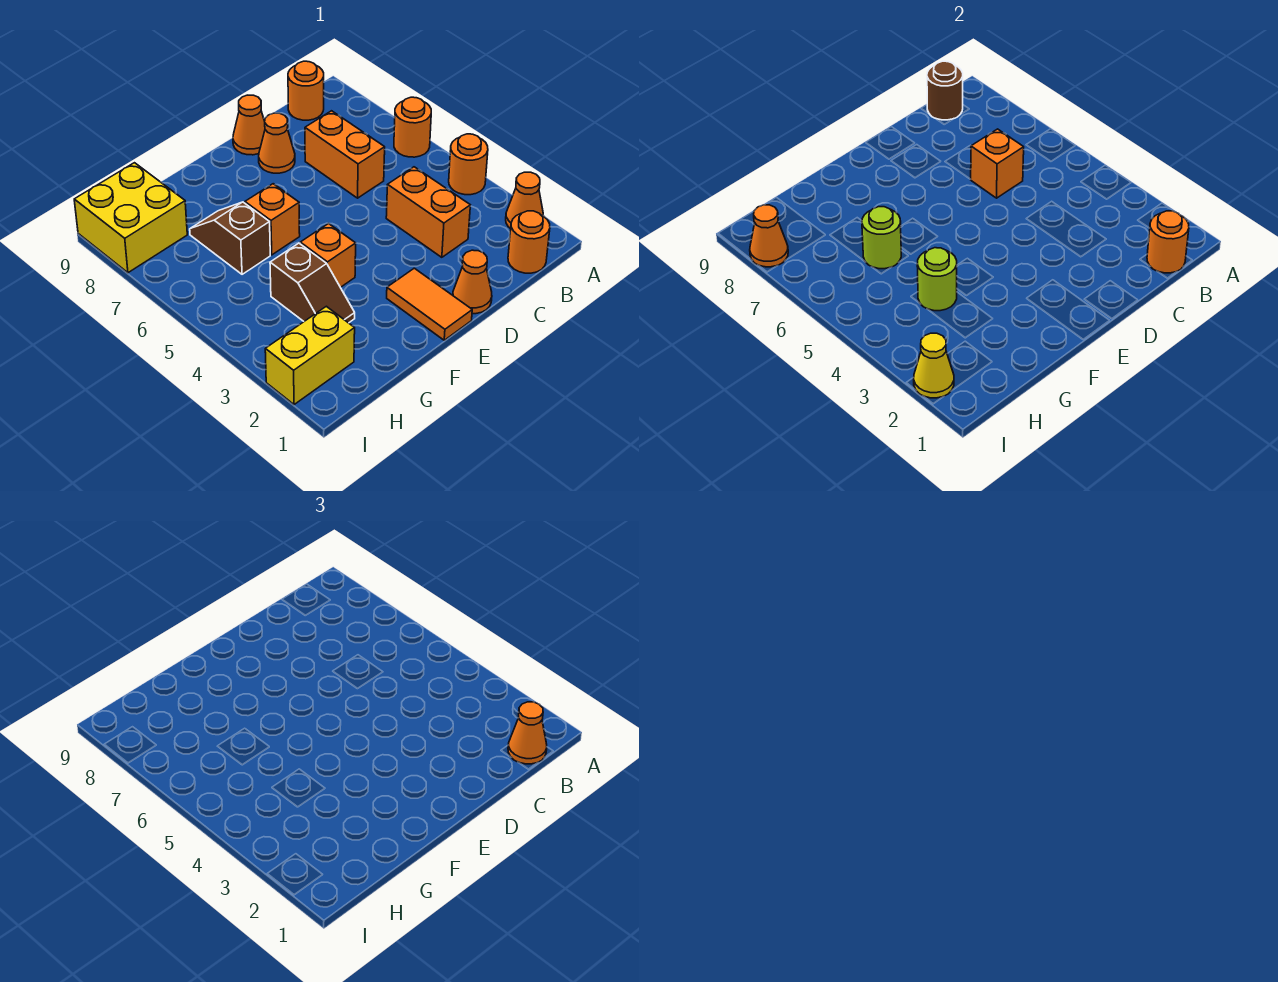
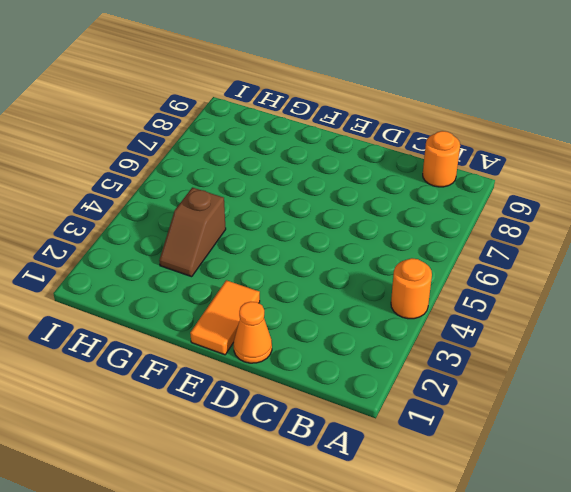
none -> orange 1x1 cone [506,172,544,229]
none -> orange 1x1 round brick [394,97,431,157]
none -> orange 1x1 round brick [508,211,550,273]

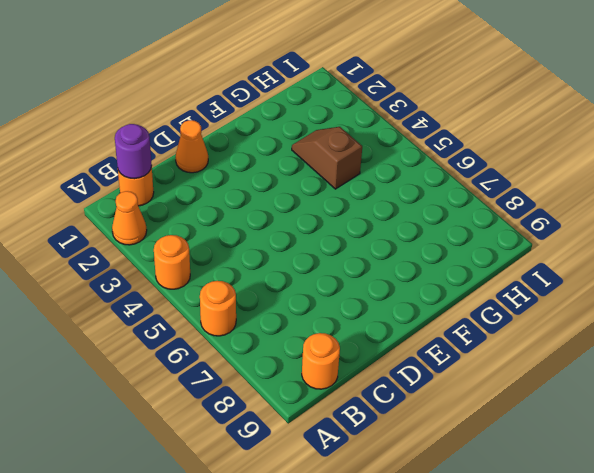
purple 1x1 round brick [115,124,152,179] -> orange 1x1 round brick [1147,211,1189,273]
none -> orange 1x2 brick [386,167,470,257]
none -> orange 1x2 brick [305,111,385,198]
none -> orange 1x1 cone [259,113,295,173]

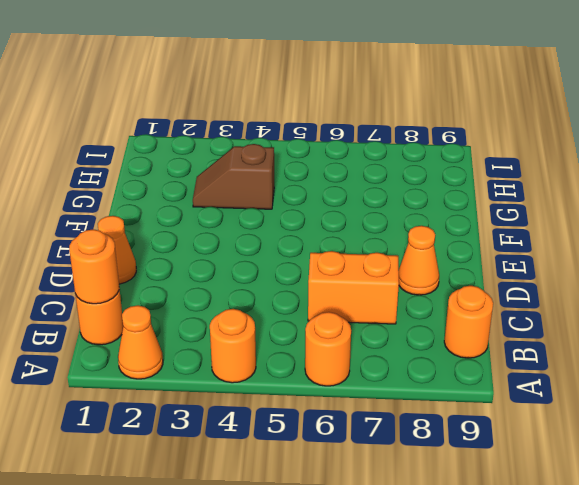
none -> orange 1x2 brick [386,167,470,257]
none -> orange 1x1 cone [233,95,265,155]
none -> orange 1x2 tile [387,268,472,340]

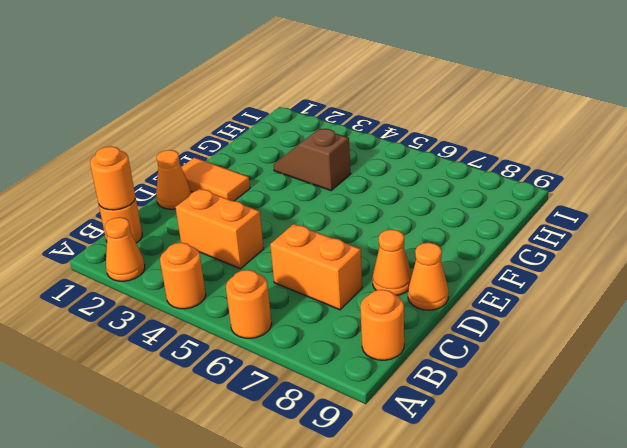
none -> orange 1x1 brick [300,223,356,287]
none -> orange 1x1 brick [245,184,300,255]
none -> brown 1x2 slope [190,202,270,274]

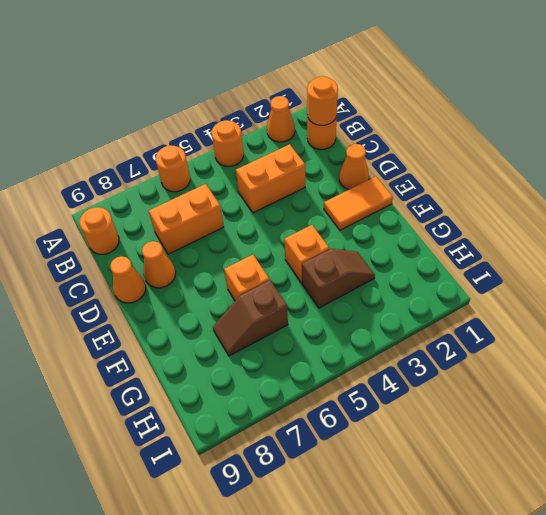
none -> yellow 1x2 brick [265,306,355,405]
none -> yellow 2x2 brick [74,163,187,273]
none -> brown 1x1 round brick [927,61,963,120]

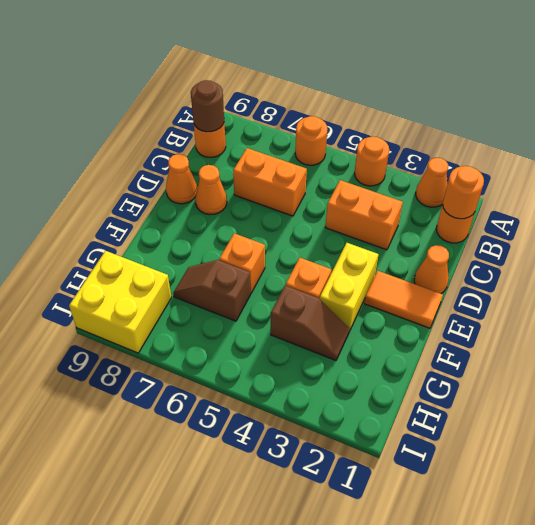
yellow 1x2 brick [320,243,378,331] -> yellow 1x2 brick moved to [265,306,355,405]
none -> orange 1x1 brick [970,129,1024,198]
none -> lime 1x1 round brick [917,248,957,311]
none -> lime 1x1 round brick [862,207,901,269]

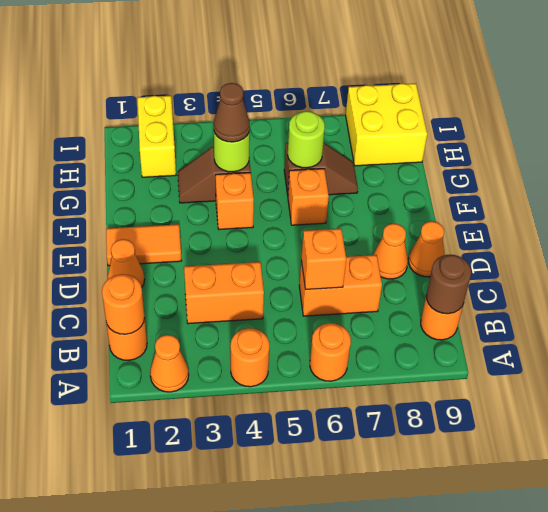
brown 1x1 cone [214,83,250,142] -> none
none -> yellow 1x1 cone [914,333,954,398]
none -> orange 1x1 cone [750,205,788,267]
none -> orange 1x1 cone [508,702,547,764]

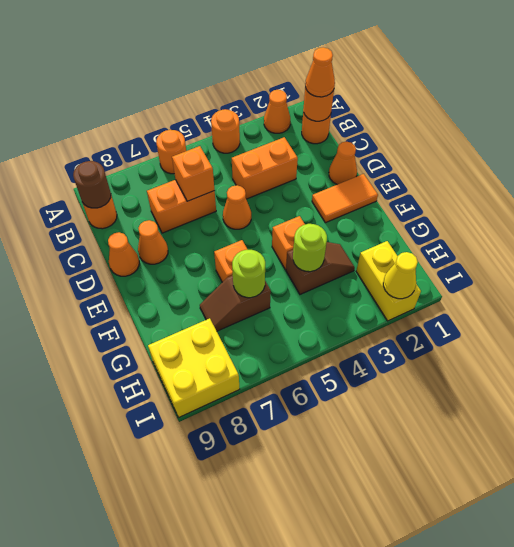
orange 1x1 cone [223,185,251,229] -> orange 1x1 cone moved to [750,205,788,267]

